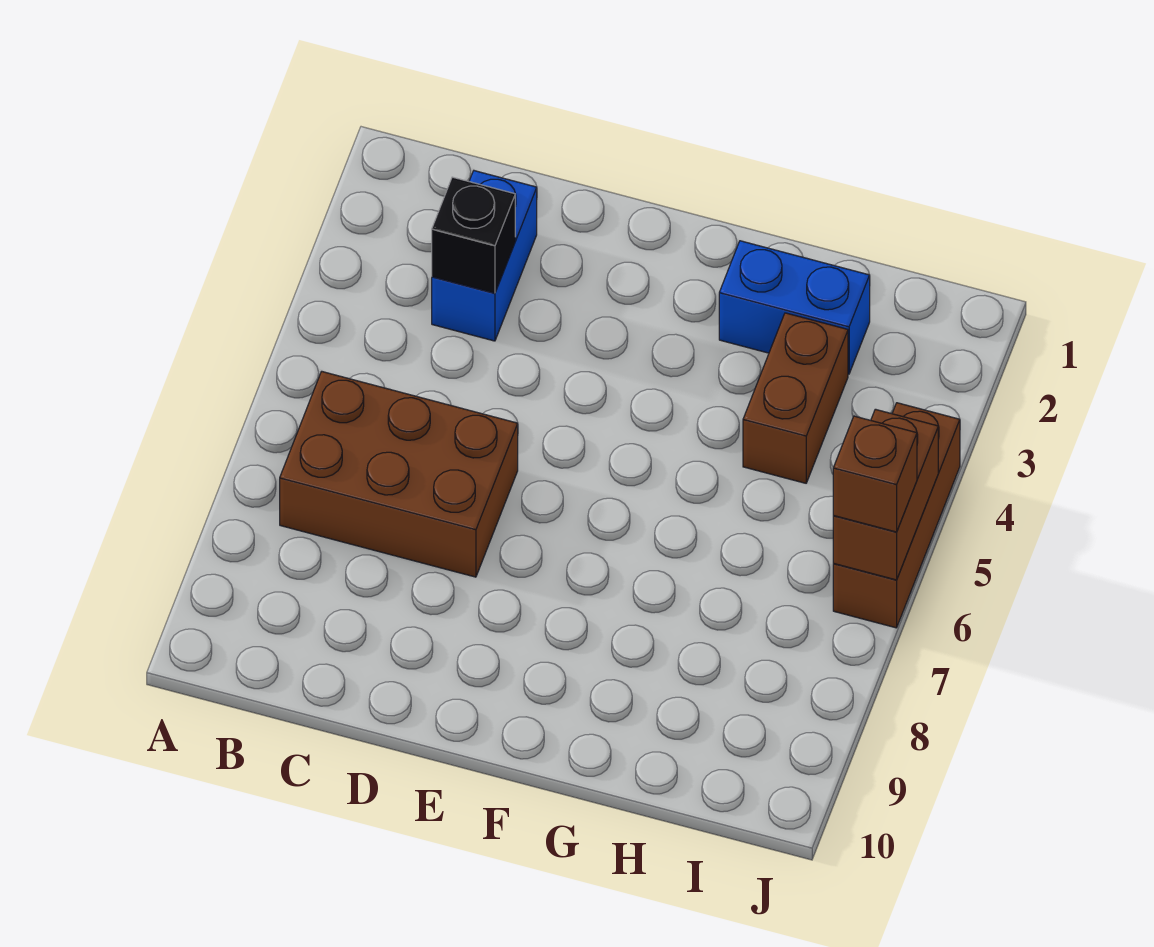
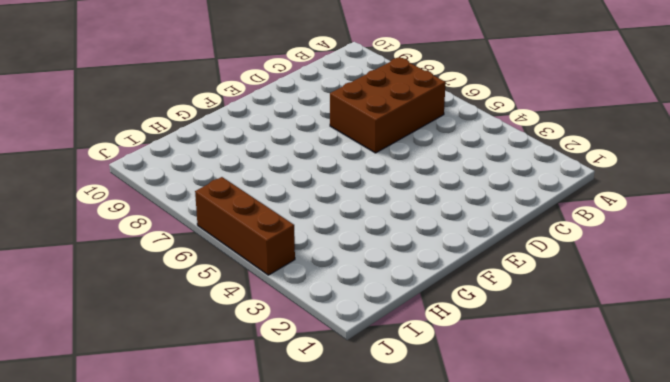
none -> blue 1x2 brick [432,171,537,341]
none -> blue 1x2 brick [719,241,870,374]

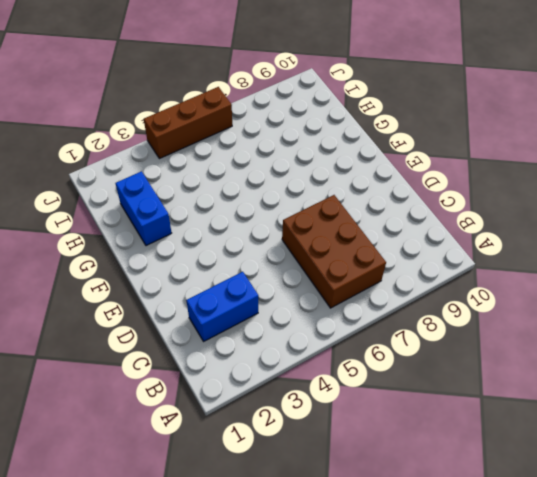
none -> brown 1x2 brick [743,313,848,483]
none -> black 1x1 brick [432,177,515,293]

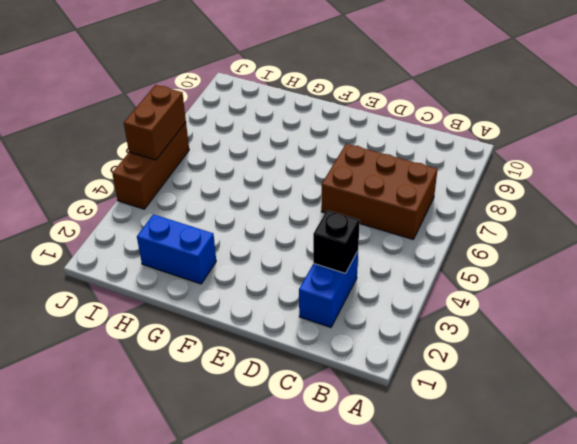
none -> brown 1x2 brick [743,313,848,483]
none -> brown 1x1 brick [833,416,917,532]

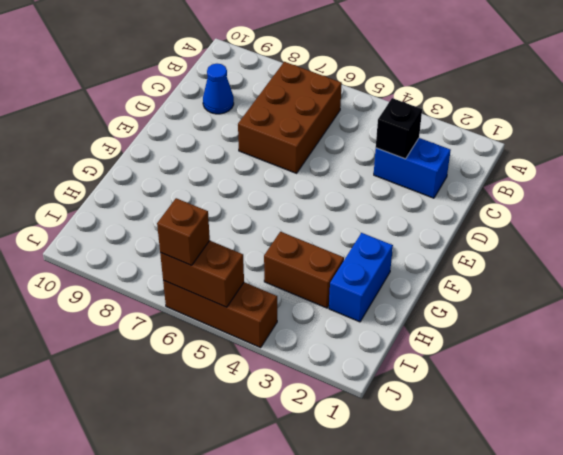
blue 1x1 cone [203,64,234,114] -> none

